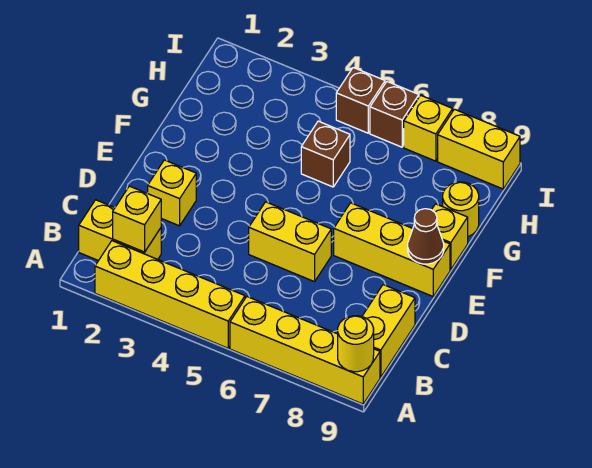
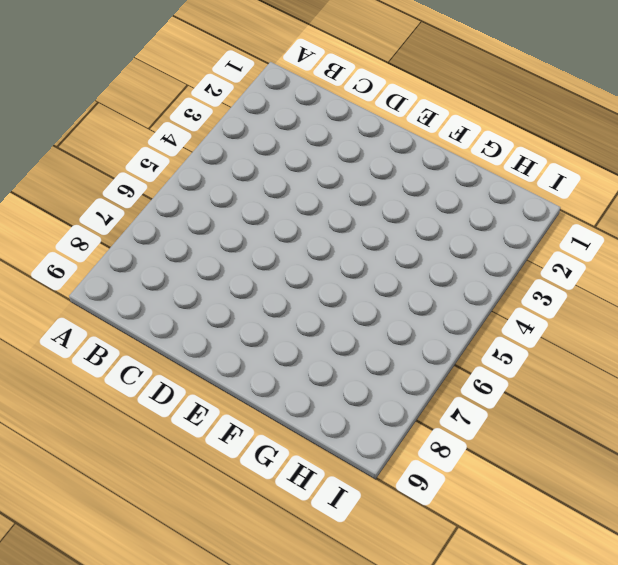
none -> yellow 1x4 brick [95,241,245,348]
none -> yellow 1x4 brick [230,297,380,404]
none -> yellow 1x2 brick [79,200,161,261]

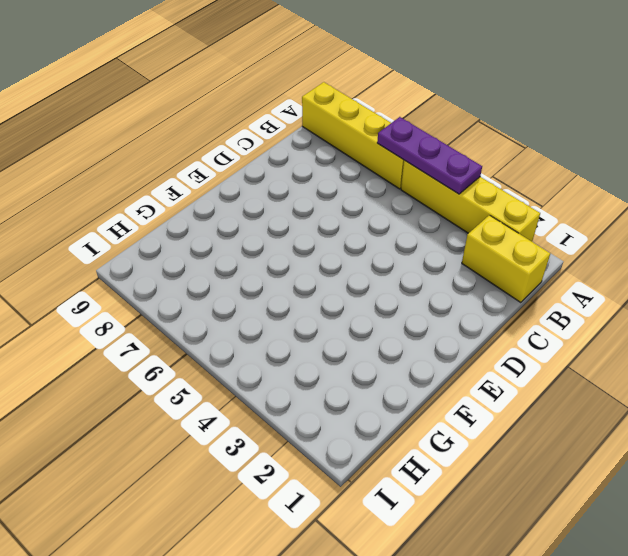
purple 1x3 plate [377,117,482,194] -> none
none -> yellow 1x2 brick [362,285,415,377]
none -> yellow 1x1 brick [148,160,196,226]
none -> yellow 1x2 brick [249,202,331,282]

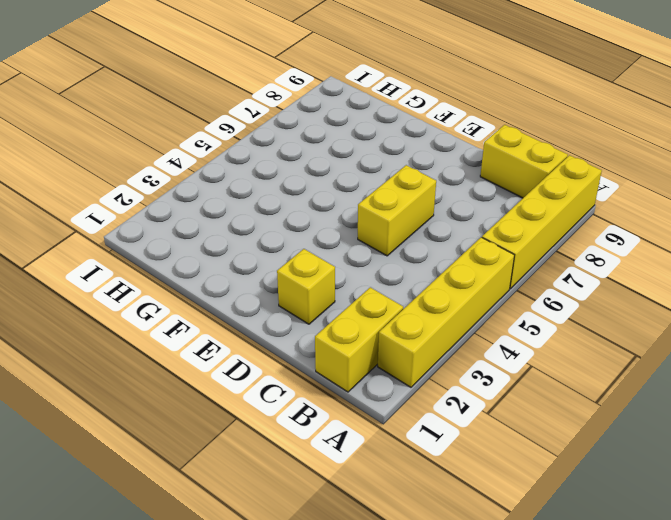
none -> yellow 1x3 brick [334,203,450,296]
none -> yellow 1x1 brick [432,204,468,270]
none -> brown 1x1 brick [301,121,350,187]

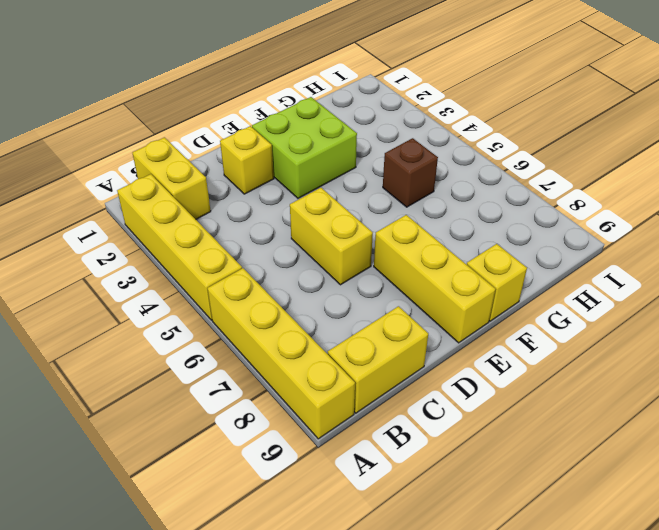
lime 2x2 brick [252,97,357,198] -> none
none -> yellow 1x1 round brick [443,182,479,237]
none -> brown 1x1 brick [336,68,385,133]
none -> brown 1x1 brick [370,82,419,147]

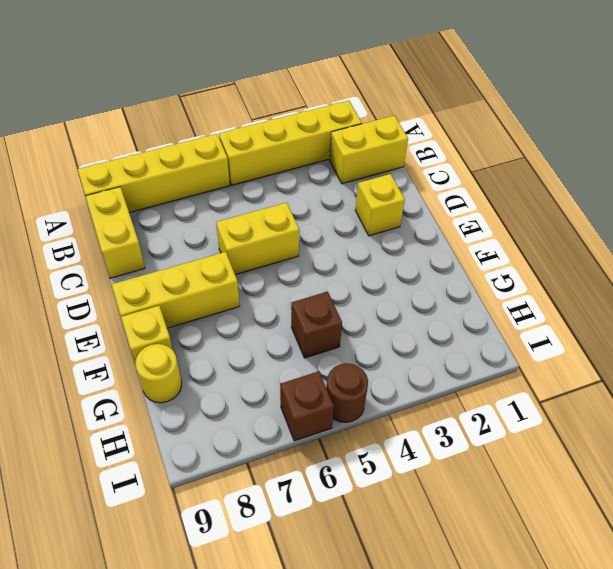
brown 1x1 round brick [326,363,368,422] -> brown 1x1 brick [336,68,385,133]
none -> yellow 1x1 brick [404,95,453,161]
none -> yellow 1x2 brick [438,109,520,189]
none -> yellow 1x1 round brick [338,316,374,372]

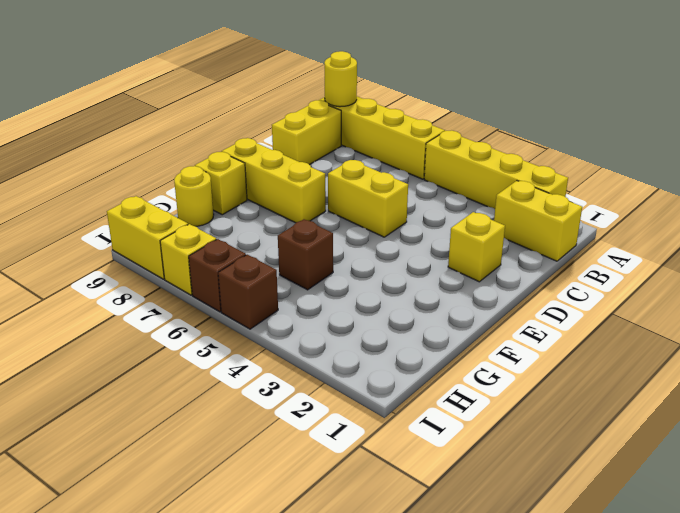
none -> yellow 1x1 brick [113,186,161,252]
none -> brown 1x1 cone [408,209,444,264]

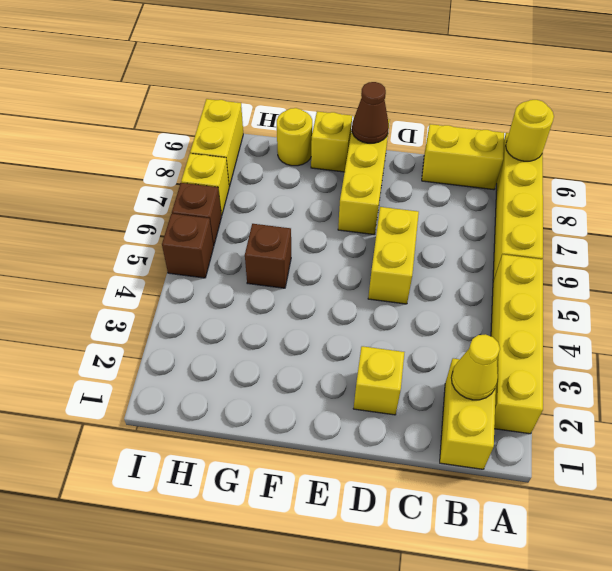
yellow 1x1 cone [451,334,500,400] -> yellow 1x1 brick [113,186,161,252]

